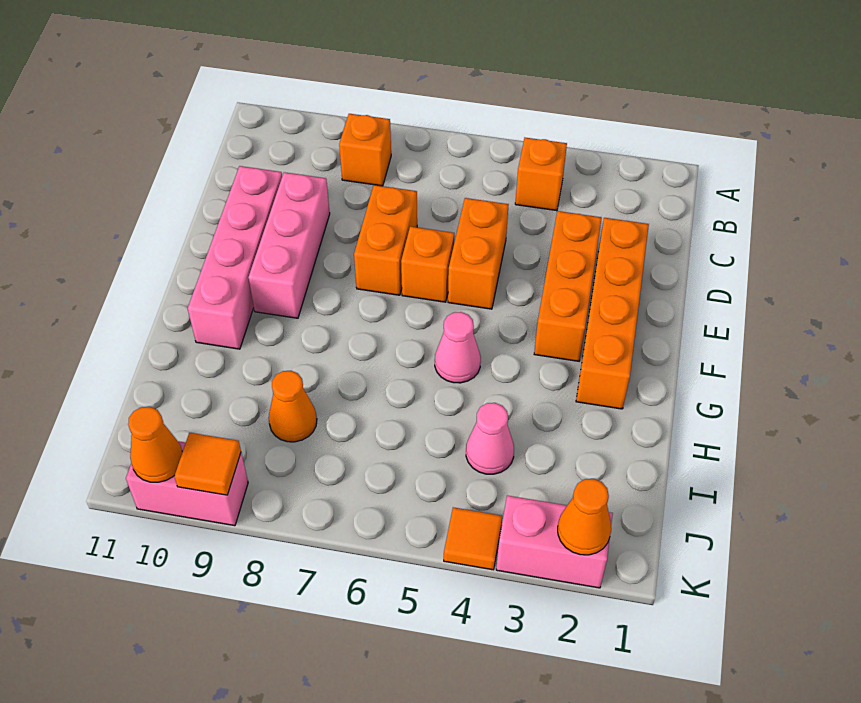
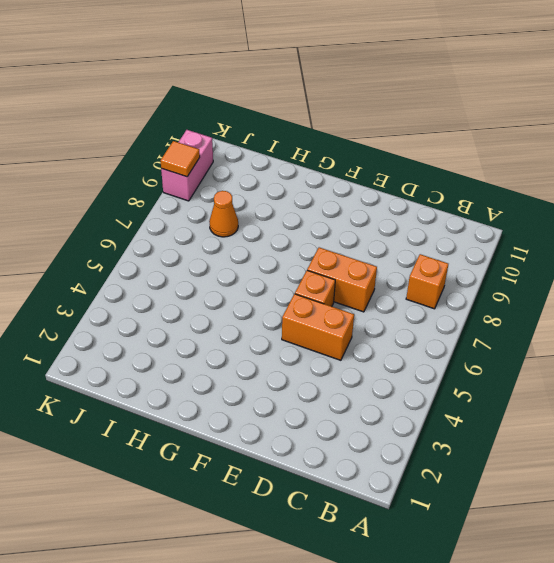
none -> orange 1x1 brick [515,138,567,211]
none -> orange 1x4 brick [576,218,649,409]
none -> orange 1x3 brick [534,211,602,361]

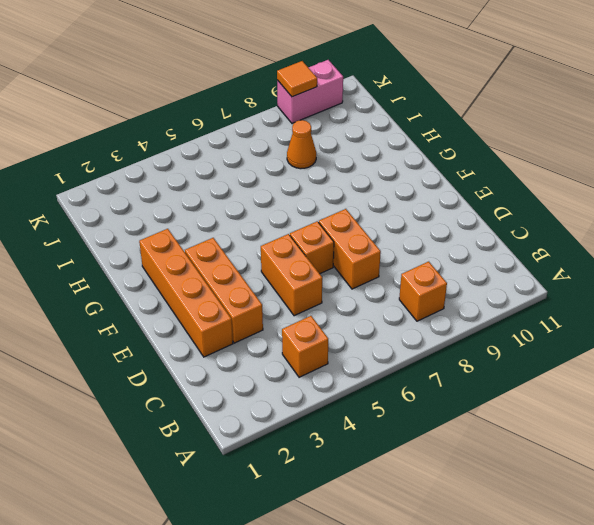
none -> pink 1x3 brick [248,172,330,318]
none -> pink 1x4 brick [188,166,282,349]
none -> pink 1x1 cone [435,312,481,383]

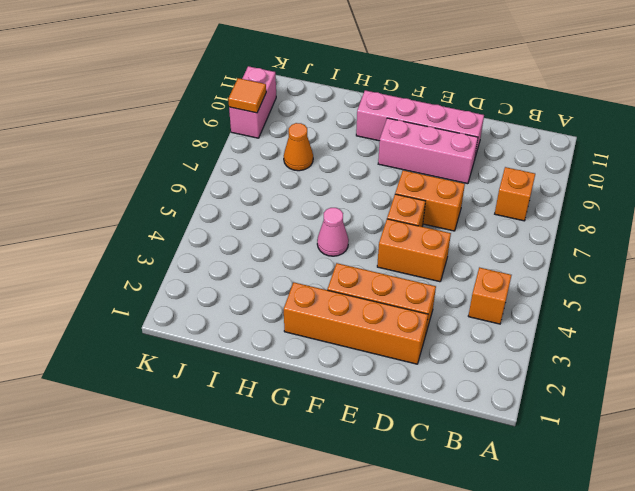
none -> pink 1x1 cone [466,403,514,474]
none -> pink 1x2 brick [496,496,613,588]
none -> orange 1x1 tile [444,507,502,570]

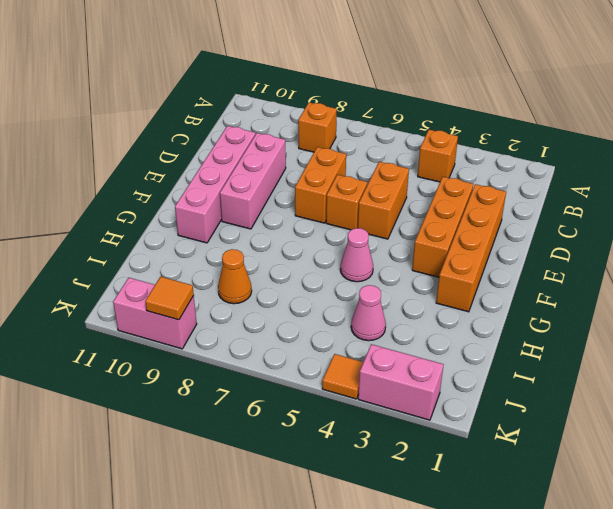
none -> orange 1x1 cone [558,479,611,555]
none -> orange 1x1 cone [128,407,182,482]

